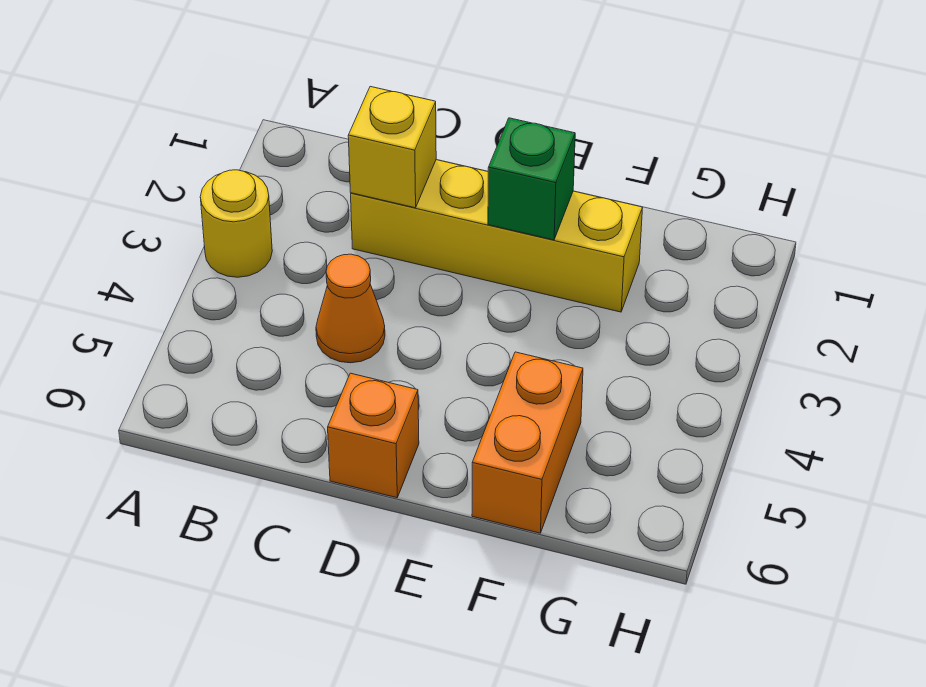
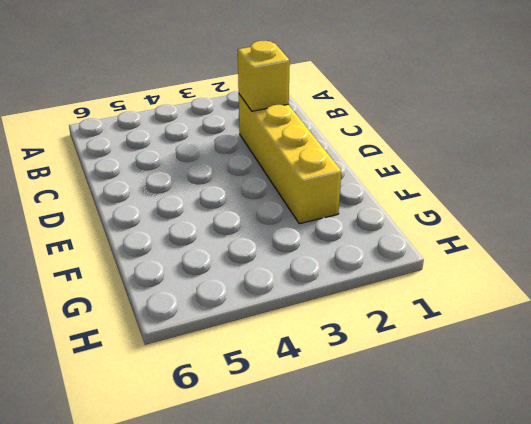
none -> yellow 1x1 round brick [200,170,272,277]
none -> orange 1x1 cone [316,254,385,363]

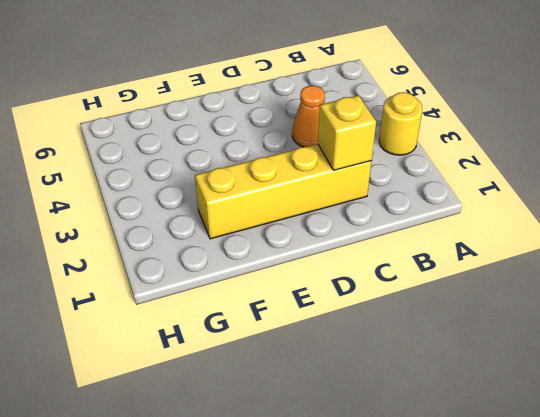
none -> orange 1x1 brick [328,373,419,498]
none -> orange 1x2 brick [472,352,583,533]

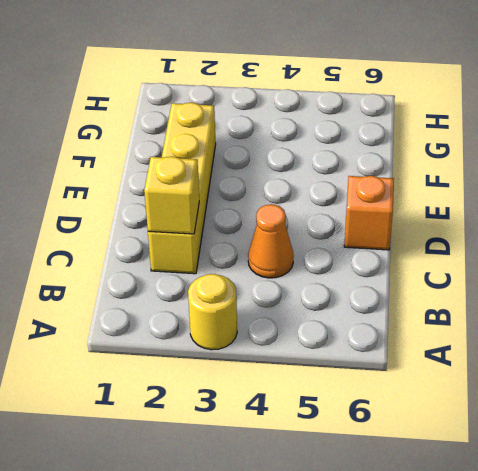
none -> orange 1x2 brick [472,352,583,533]
none -> green 1x1 brick [488,118,575,240]

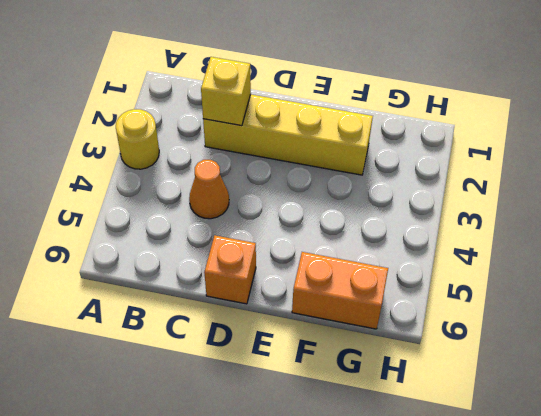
orange 1x2 brick [292,252,388,329] -> orange 1x2 brick turned to [472,352,583,533]
none -> green 1x1 brick [488,118,575,240]

